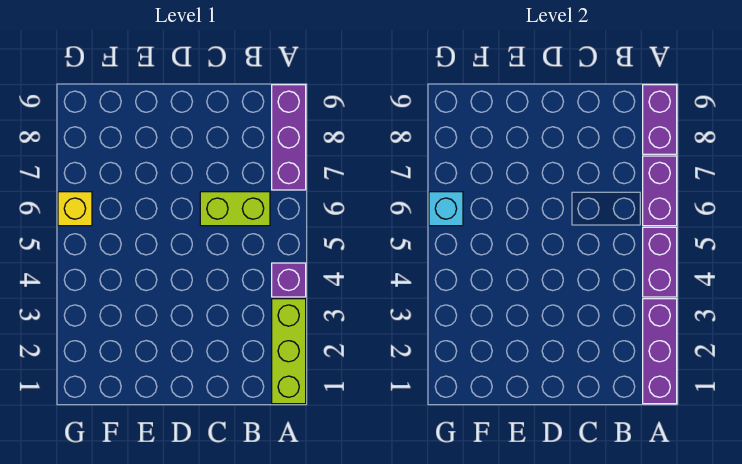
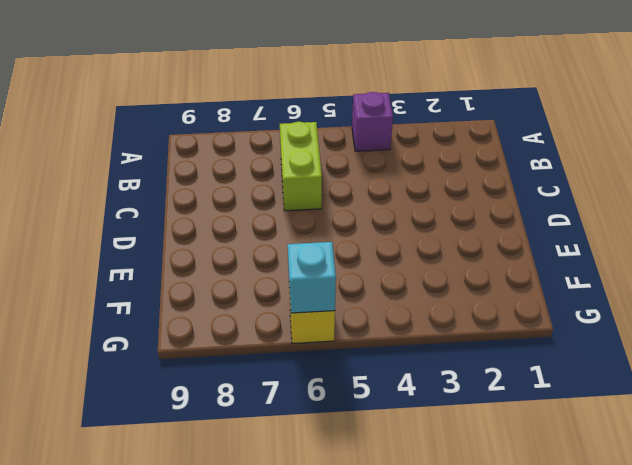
none -> lime 1x3 brick [272,299,306,404]
none -> purple 1x3 brick [272,85,306,190]

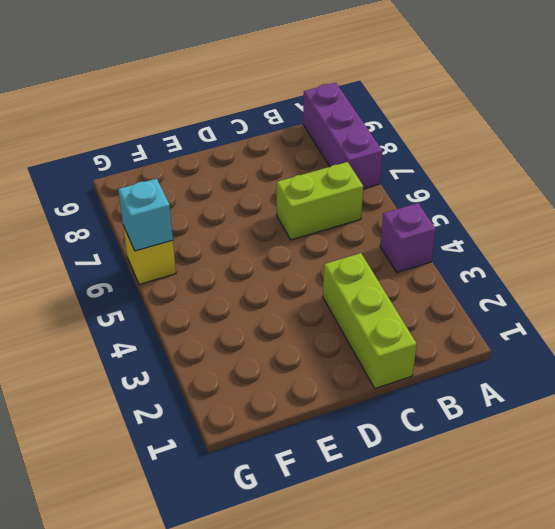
lime 1x3 brick [323,253,417,388] -> lime 1x3 brick moved to [272,299,306,404]
none -> purple 1x3 brick [643,299,677,404]
none -> purple 1x2 brick [643,227,677,297]

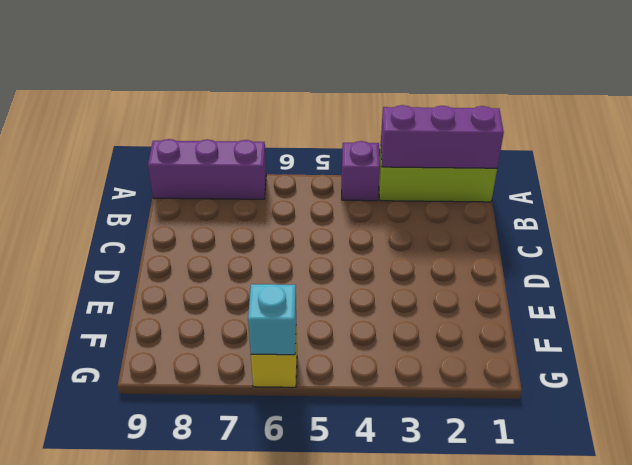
none -> lime 1x2 brick [200,192,270,226]
none -> purple 1x2 brick [643,227,677,297]

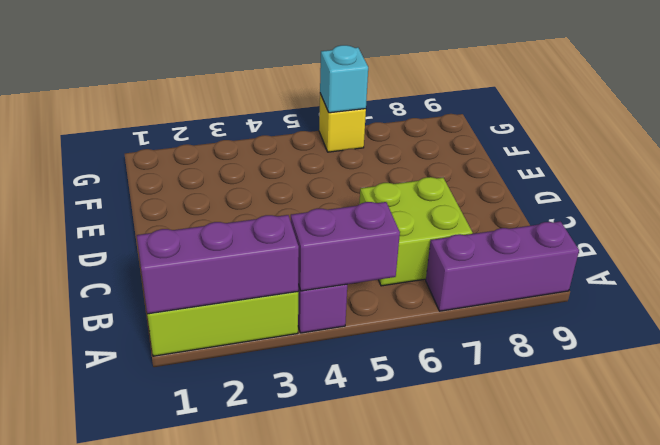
lime 2x2 brick [359,177,473,286] -> lime 1x2 brick [200,192,270,226]
none -> purple 1x2 brick [643,156,677,226]
none -> purple 1x2 brick [643,85,677,154]

